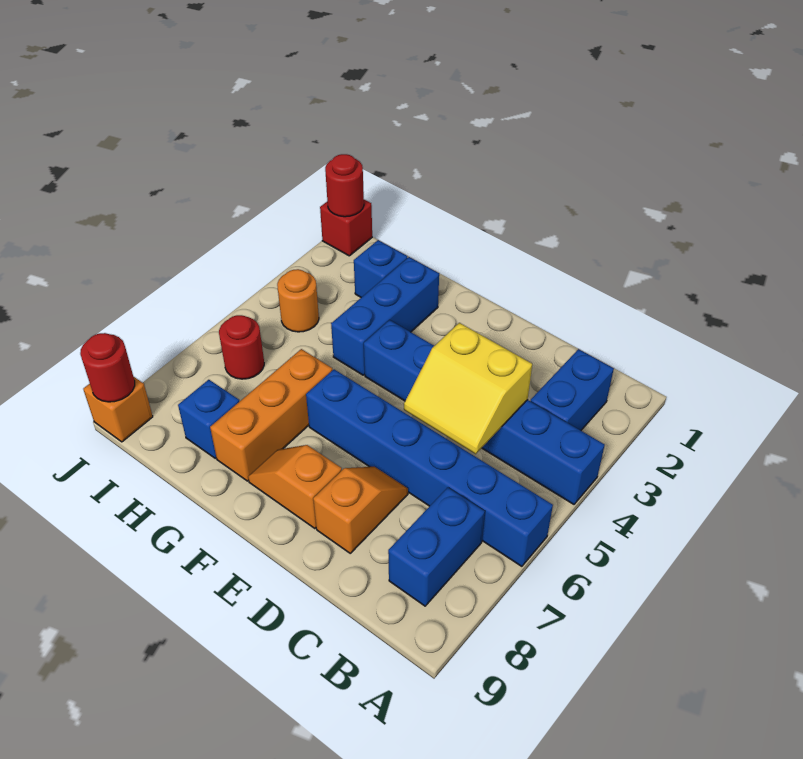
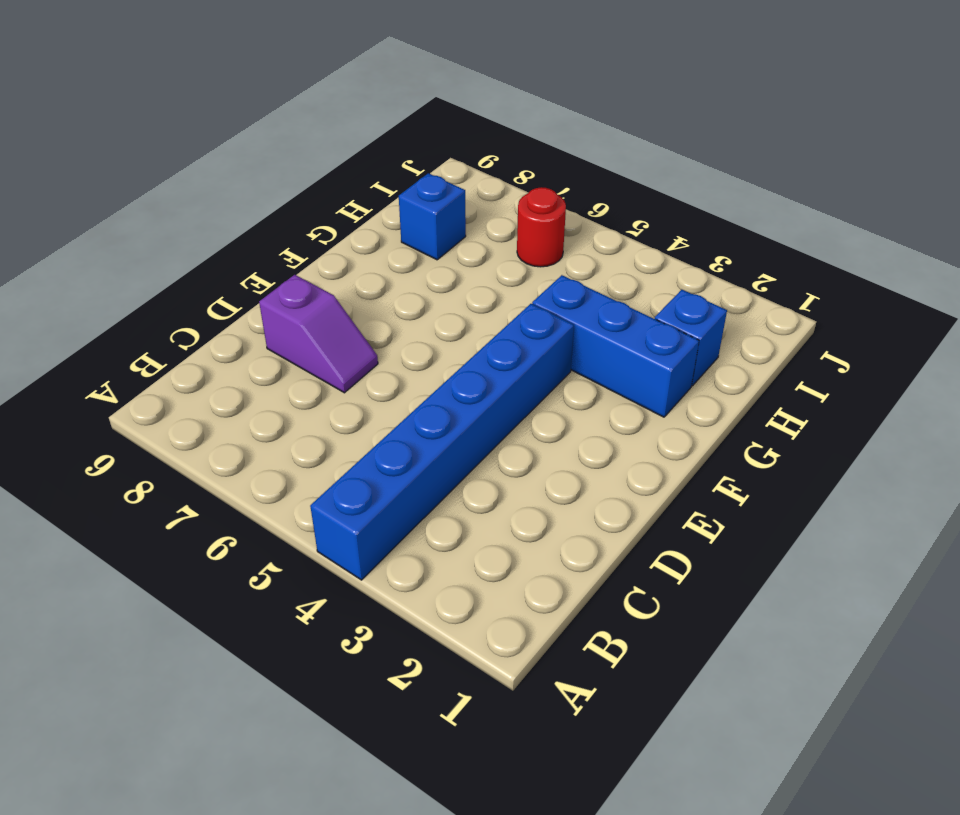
purple 1x2 slope [259,275,378,393] -> orange 1x2 slope [313,467,408,553]
none -> blue 1x6 brick [306,369,553,566]
none -> blue 1x2 brick [531,349,614,430]
none -> blue 1x2 brick [388,487,485,606]

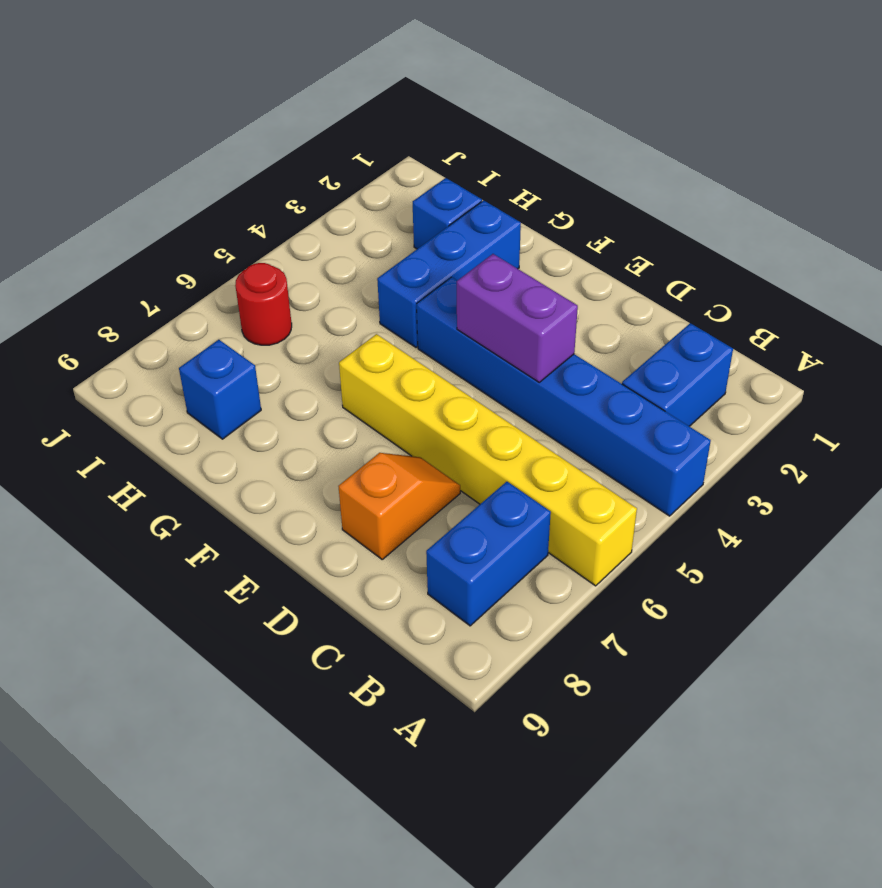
yellow 1x6 brick [339,334,637,586] -> blue 1x6 brick [306,369,553,566]
purple 1x2 brick [457,254,578,382] -> yellow 2x2 slope [404,323,532,454]
none -> orange 1x2 slope [248,445,342,529]
none -> orange 1x3 brick [210,349,332,481]
none -> orange 1x1 round brick [277,269,319,332]

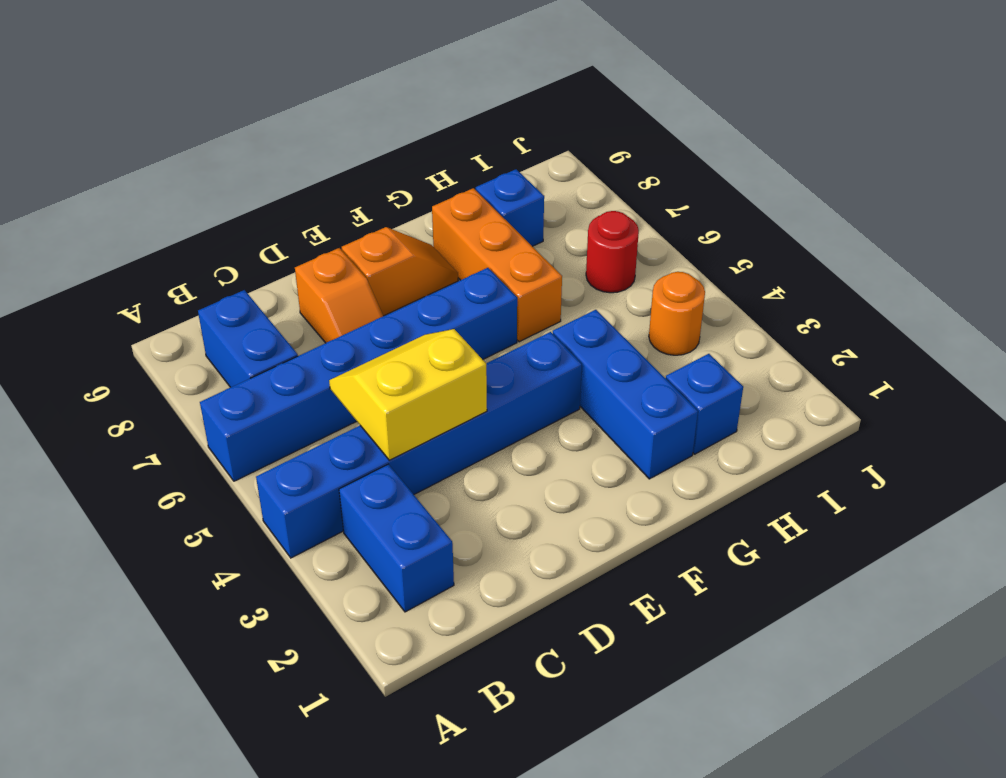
none -> red 1x1 brick [320,200,372,256]
none -> orange 1x1 brick [83,377,153,442]
none -> red 1x1 round brick [325,154,364,217]

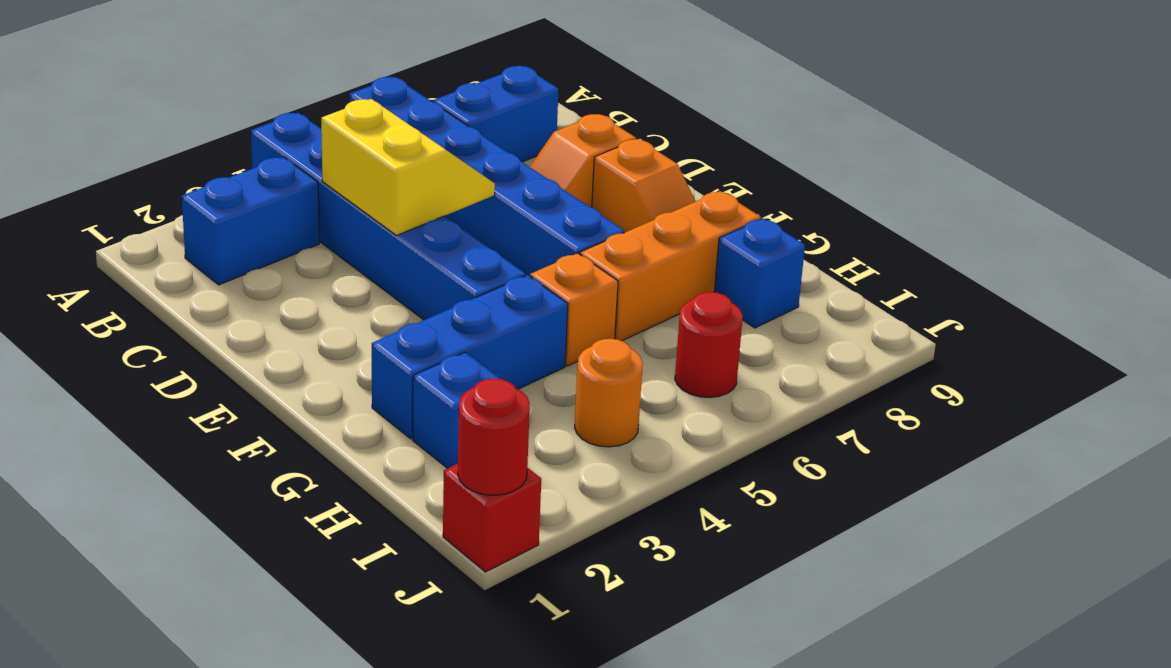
orange 1x1 brick [530,253,618,366] -> orange 1x1 brick moved to [83,377,153,442]
none -> red 1x1 round brick [80,333,135,402]

